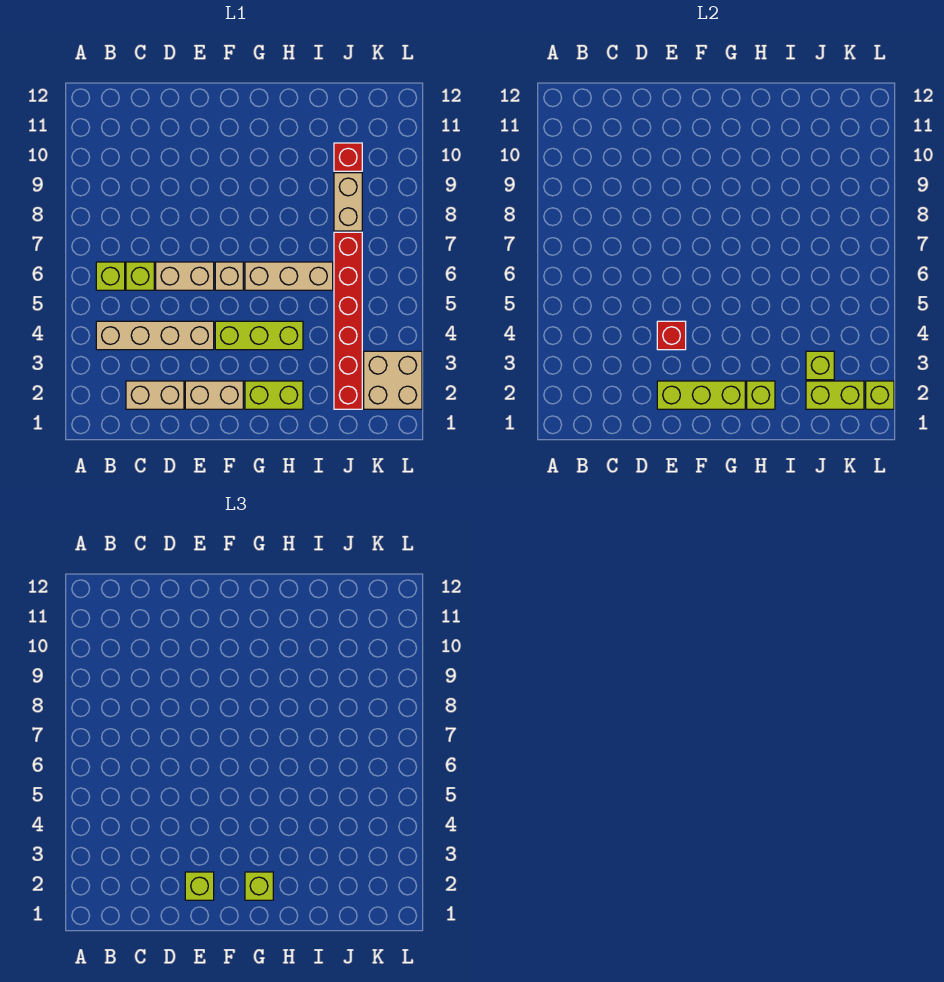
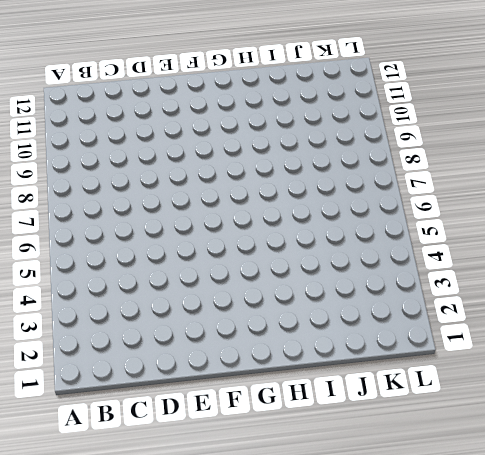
none -> tan 1x4 brick [96,321,214,350]
none -> lime 1x1 brick [96,262,125,290]
none -> tan 1x2 brick [126,381,184,409]

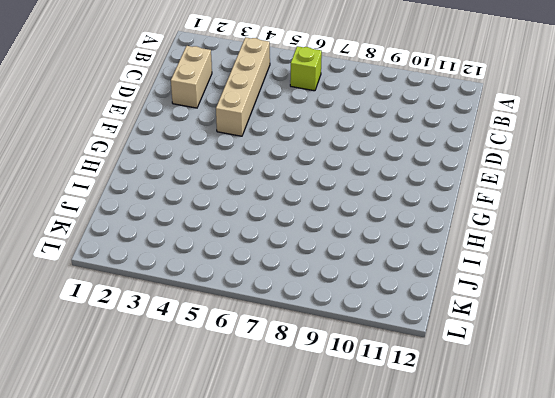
none -> lime 1x1 brick [126,262,154,290]
none -> tan 1x2 brick [156,262,214,290]
none -> tan 1x2 brick [185,381,243,409]

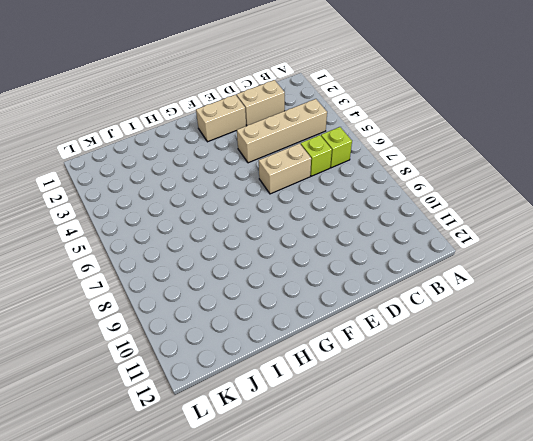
none -> lime 1x3 brick [215,321,303,350]
none -> tan 1x1 brick [215,262,243,290]
none -> lime 1x2 brick [245,381,303,409]

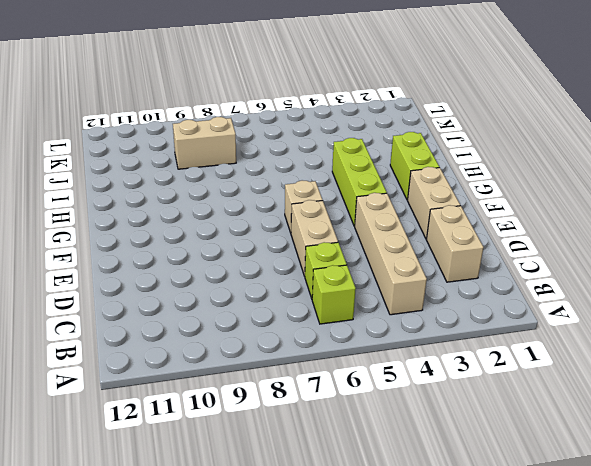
none -> tan 1x3 brick [245,262,333,290]
none -> red 1x6 brick [334,232,362,409]
none -> red 1x1 brick [334,143,362,171]

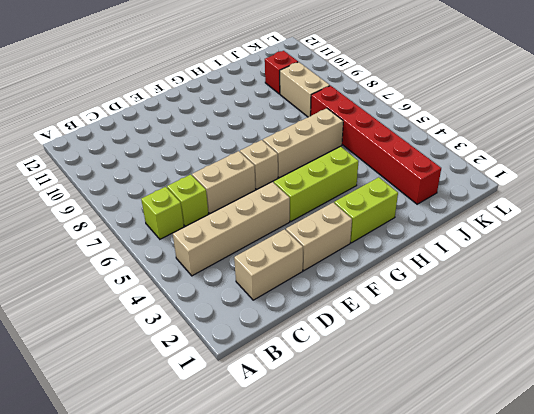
none -> tan 2x2 brick [364,351,422,409]
none -> lime 1x3 brick [657,381,745,409]
none -> red 1x1 brick [657,321,686,350]

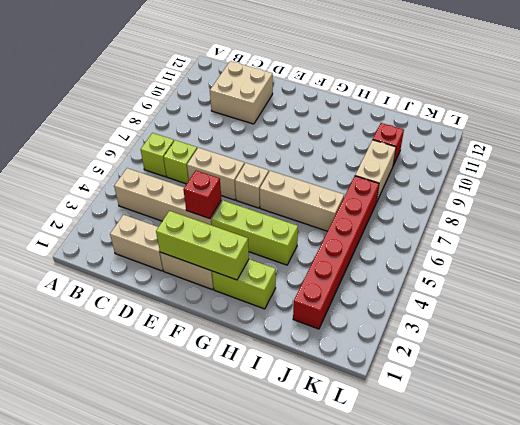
tan 2x2 brick [210,61,273,124] -> tan 2x2 brick moved to [364,351,422,409]
none -> lime 1x1 brick [747,381,775,409]
none -> lime 1x2 brick [806,381,864,409]
none -> lime 1x1 brick [806,351,834,380]

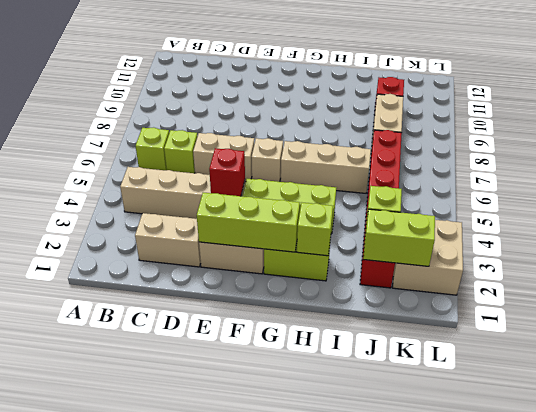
none -> lime 1x1 brick [866,381,894,409]
none -> lime 1x1 brick [185,872,214,900]
none -> lime 1x1 brick [245,872,273,900]

